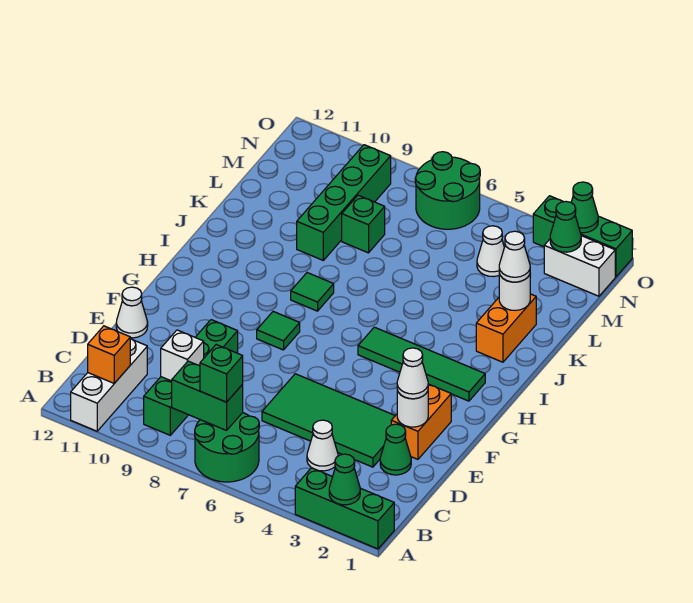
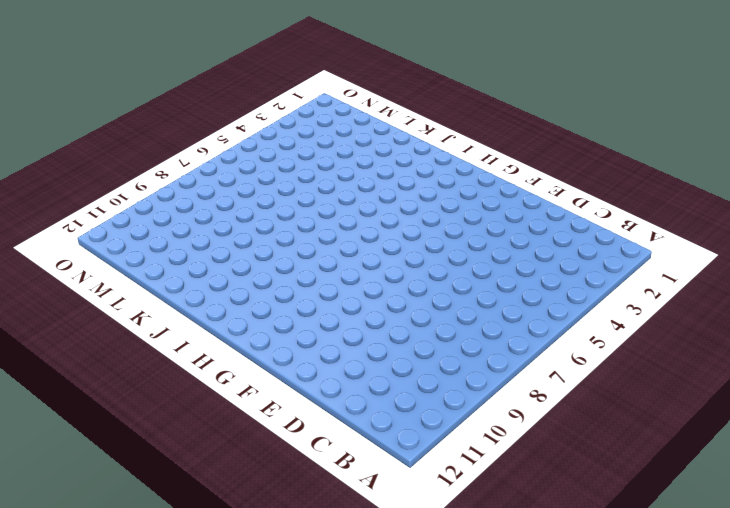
none -> green 1x3 brick [295,468,394,549]
none -> green 2x2 round brick [195,413,259,482]
none -> white 1x3 brick [71,339,147,431]
none -> green 1x4 brick [144,320,238,435]

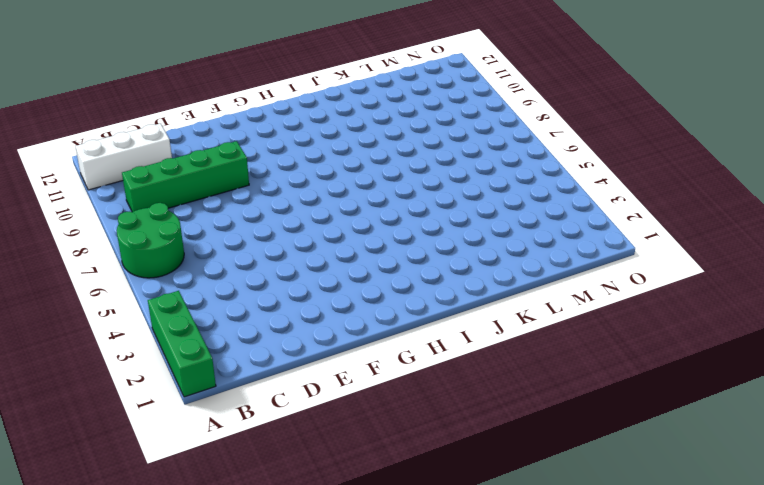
none -> white 1x1 cone [307,420,338,471]
none -> green 1x1 cone [380,424,411,475]
none -> green 2x4 tile [262,374,395,467]
none -> orange 1x2 brick [391,384,451,459]

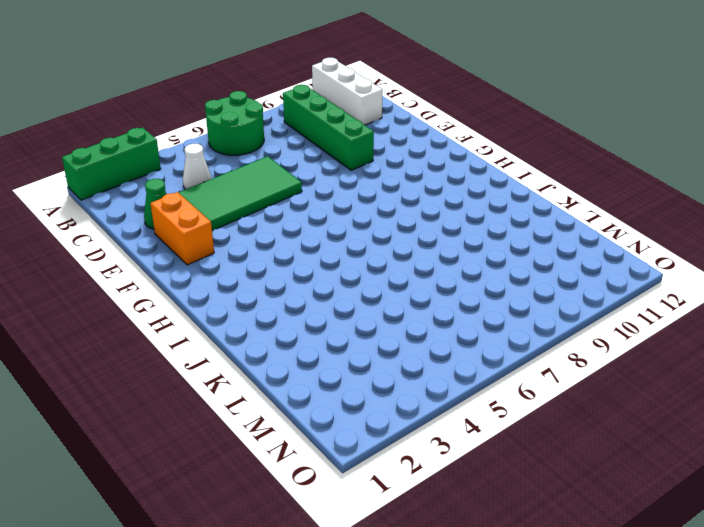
none -> white 1x1 cone [116,287,148,338]
none -> green 1x1 tile [257,311,300,350]
none -> green 1x4 tile [358,327,485,401]
none -> green 1x1 tile [291,273,334,311]

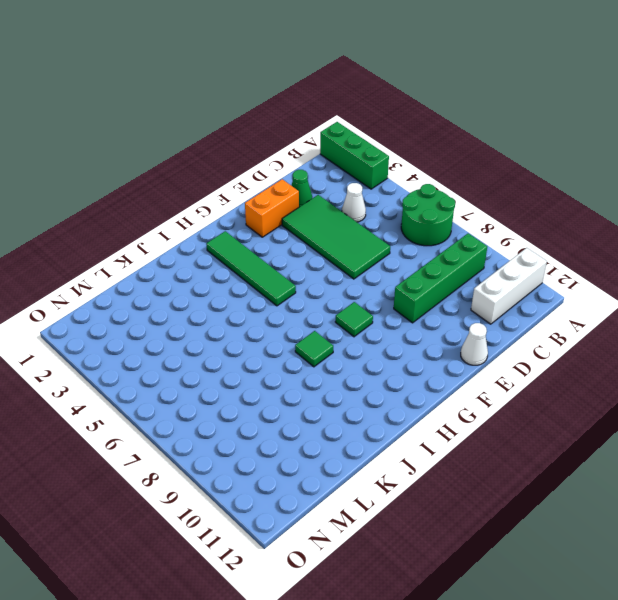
none -> orange 1x2 brick [476,294,536,362]
none -> green 1x4 brick [297,145,391,260]
none -> green 1x1 brick [342,195,385,253]
none -> white 1x1 cone [477,226,504,277]

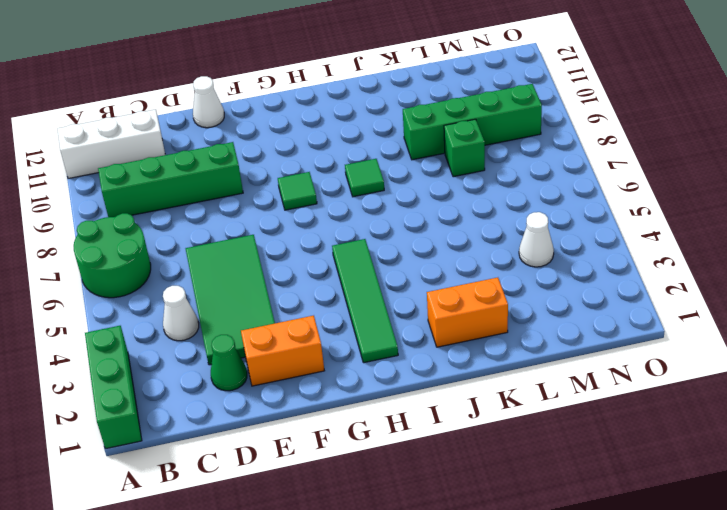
none -> white 1x2 brick [544,236,615,296]
none -> green 2x2 round brick [415,152,480,229]
none -> green 1x3 brick [533,196,632,277]
none -> green 1x1 cone [329,454,360,505]

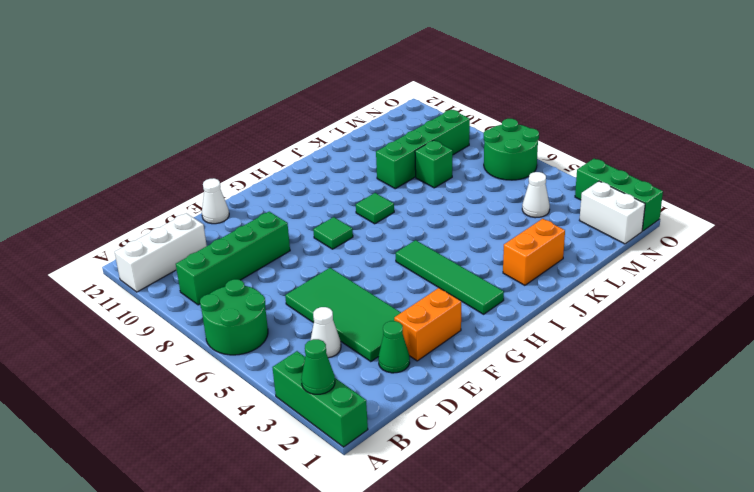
none -> green 1x2 brick [172,361,243,430]
none -> orange 1x1 brick [88,326,130,383]
none -> white 1x1 brick [161,330,204,381]
none -> white 1x1 round brick [397,390,428,427]

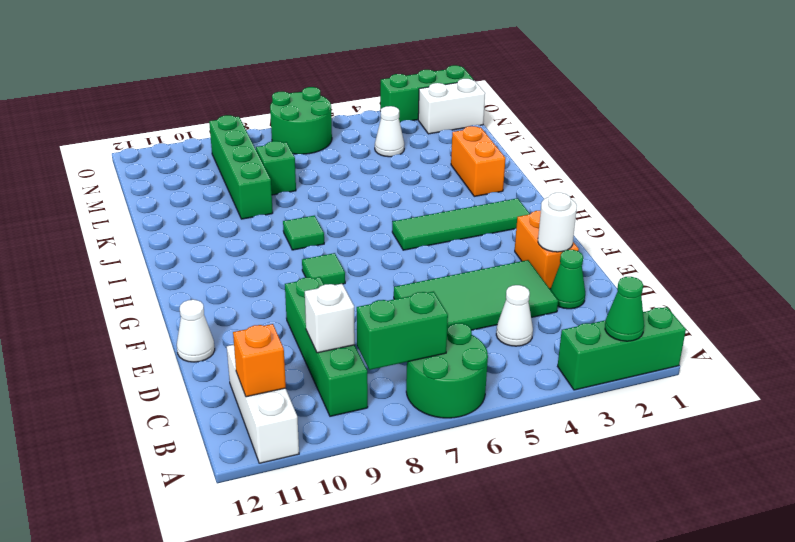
none -> white 1x1 round brick [499,274,530,310]
none -> green 1x1 cone [550,202,581,252]
none -> green 1x1 cone [571,182,598,233]
none -> green 1x1 brick [200,345,243,402]

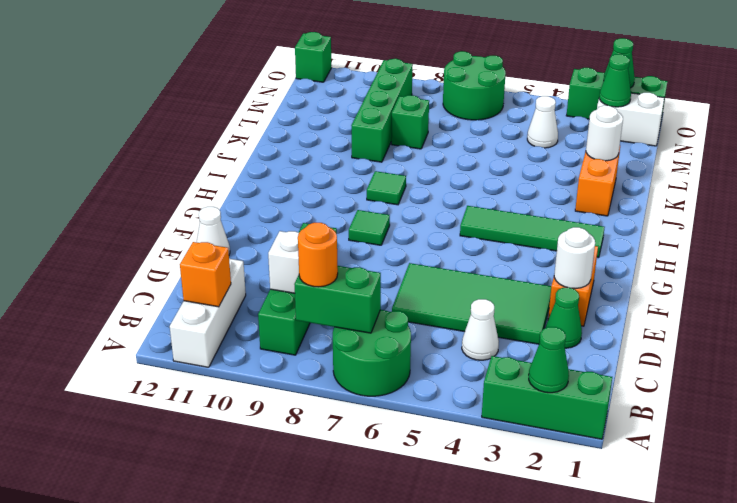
orange 1x1 round brick [298,223,338,287] -> none
green 1x1 brick [295,32,332,82] -> green 1x1 brick moved to [200,345,243,402]
none -> white 1x1 cone [397,348,428,399]
none -> white 1x1 cone [499,231,530,282]

